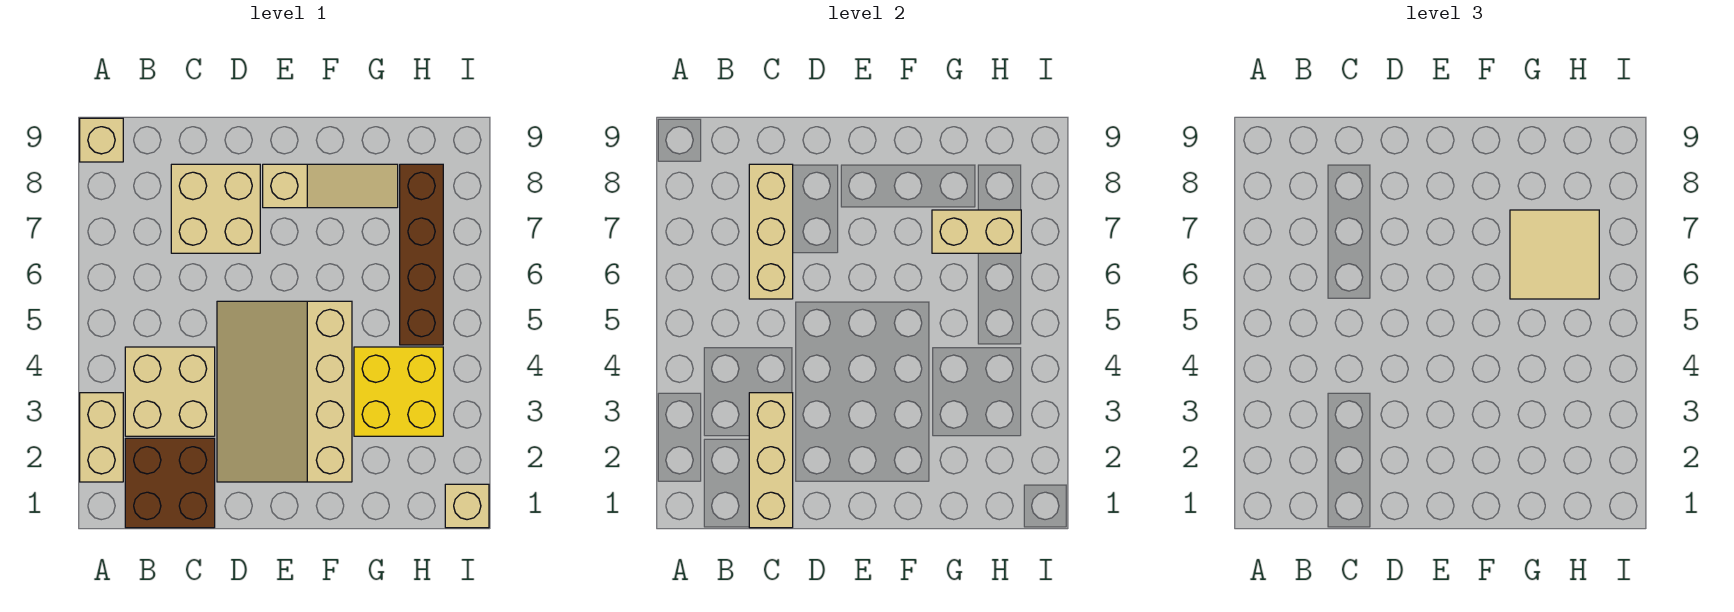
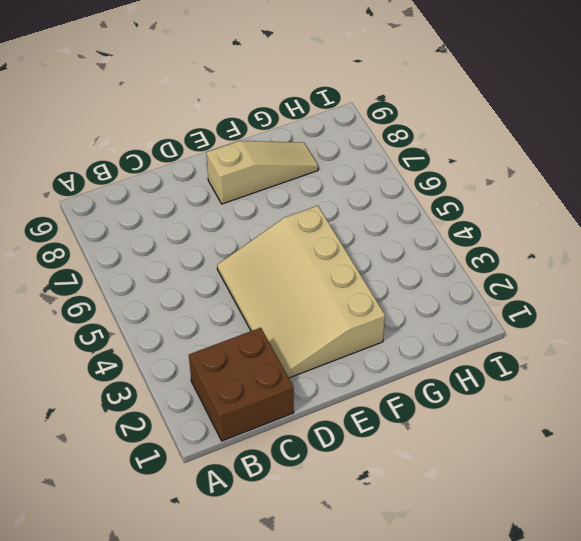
none -> tan 1x2 brick [80,393,123,482]
none -> tan 1x1 brick [80,118,123,162]
none -> tan 2x2 brick [125,347,215,436]

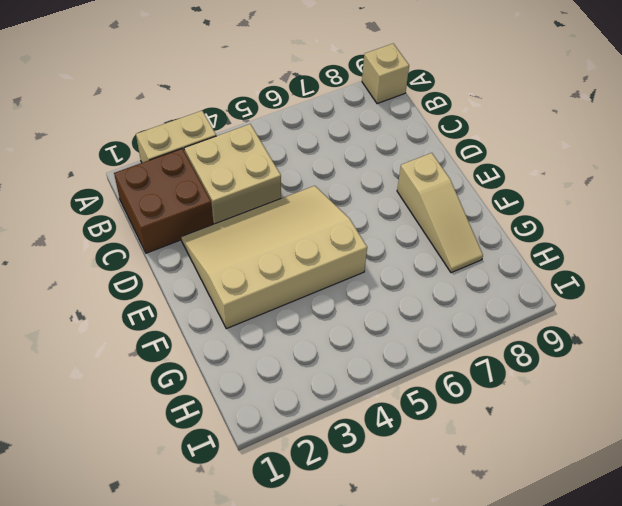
none -> tan 2x2 brick [171,164,260,253]
none -> yellow 2x2 brick [354,347,443,436]
none -> brown 1x4 brick [400,164,443,345]

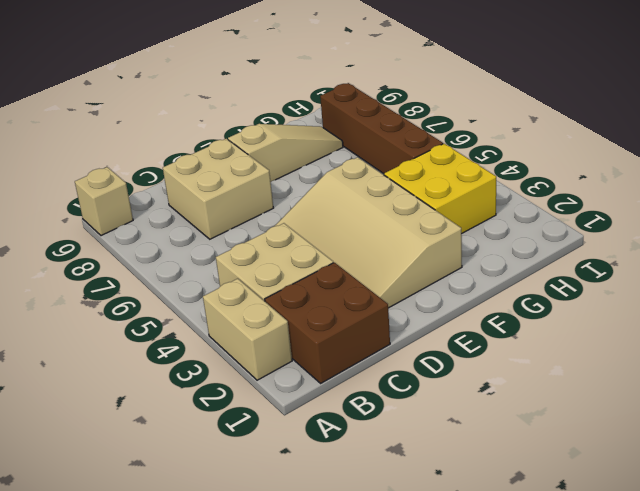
none -> tan 1x1 brick [445,484,489,528]
none -> tan 1x3 brick [749,393,793,528]
none -> tan 1x3 brick [749,164,793,299]

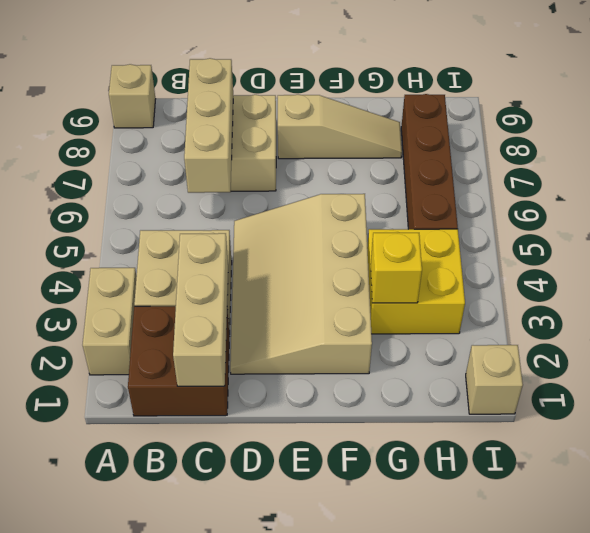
yellow 1x1 brick [371,233,422,303] -> none
none -> tan 1x2 brick [932,210,1021,253]
none -> tan 2x2 tile [1510,210,1599,299]

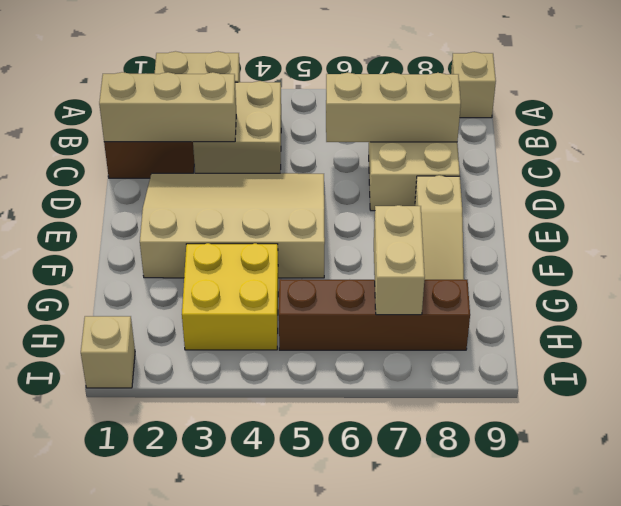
none -> tan 2x2 tile [1510,210,1599,299]

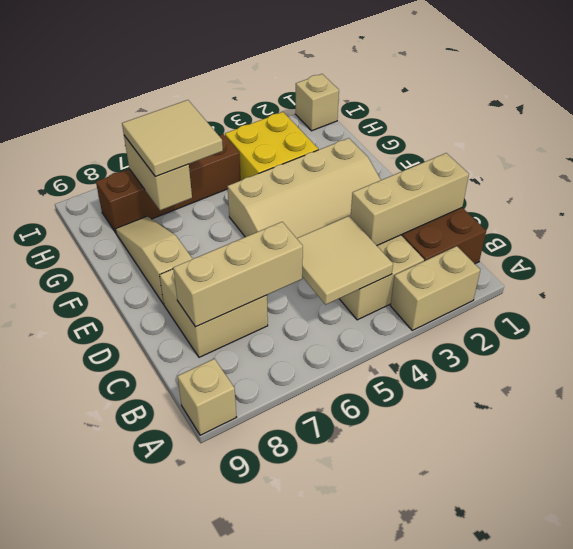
tan 2x2 tile [297,216,393,305] -> none

